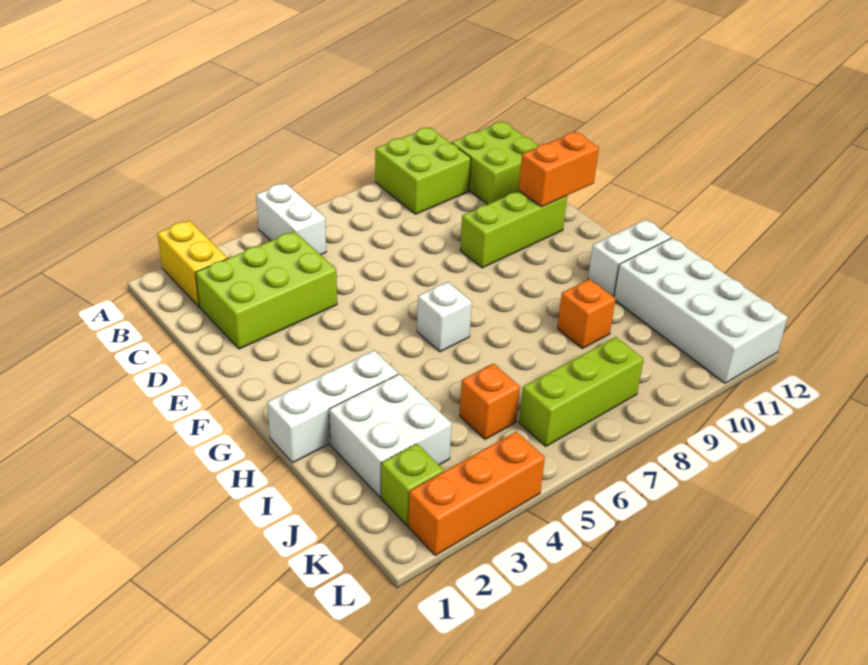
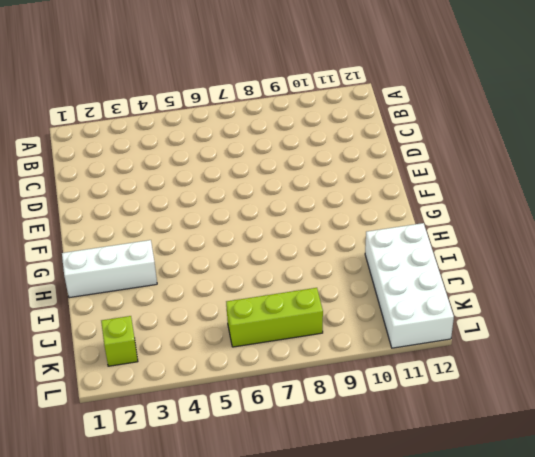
none -> yellow 1x2 brick [157,220,227,307]
none -> white 1x2 brick [256,183,326,255]
none -> lime 2x2 brick [375,127,471,214]

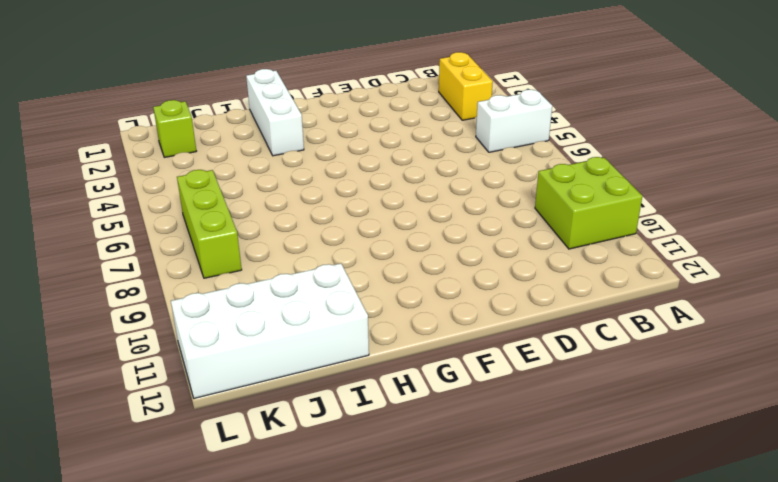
yellow 1x2 brick [439,52,493,120] -> yellow 1x2 brick turned to [157,220,227,307]
none -> lime 2x2 brick [452,122,538,204]
none -> lime 2x3 brick [195,231,337,349]
none -> lime 1x3 brick [460,191,567,268]

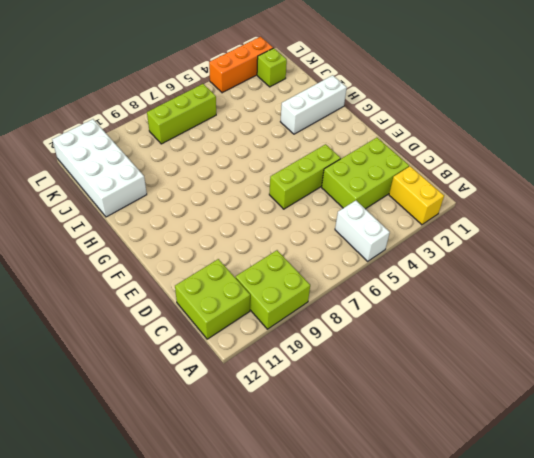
lime 1x3 brick [269,144,341,209] -> lime 1x3 brick moved to [460,191,567,268]
none -> white 1x1 brick [417,282,472,352]
none -> white 1x2 brick [588,219,671,297]
none -> white 2x2 brick [329,374,452,497]

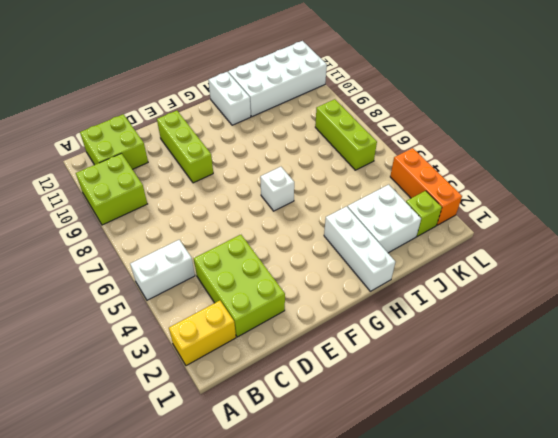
none -> orange 1x1 brick [557,279,616,349]
none -> orange 1x1 brick [460,364,520,439]
none -> orange 1x2 brick [519,132,599,207]

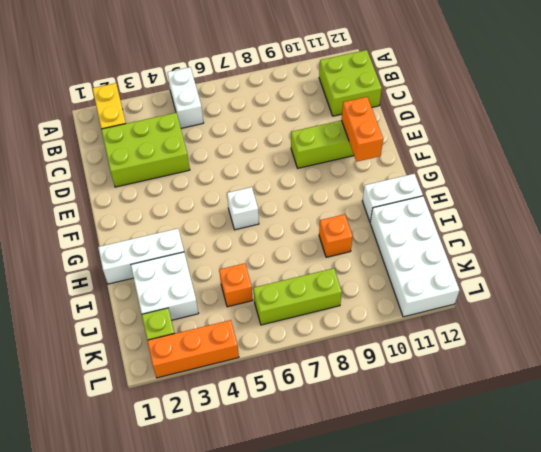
orange 1x2 brick [342,97,383,162] -> orange 1x2 brick turned to [519,132,599,207]
none -> lime 2x2 brick [375,127,471,214]

